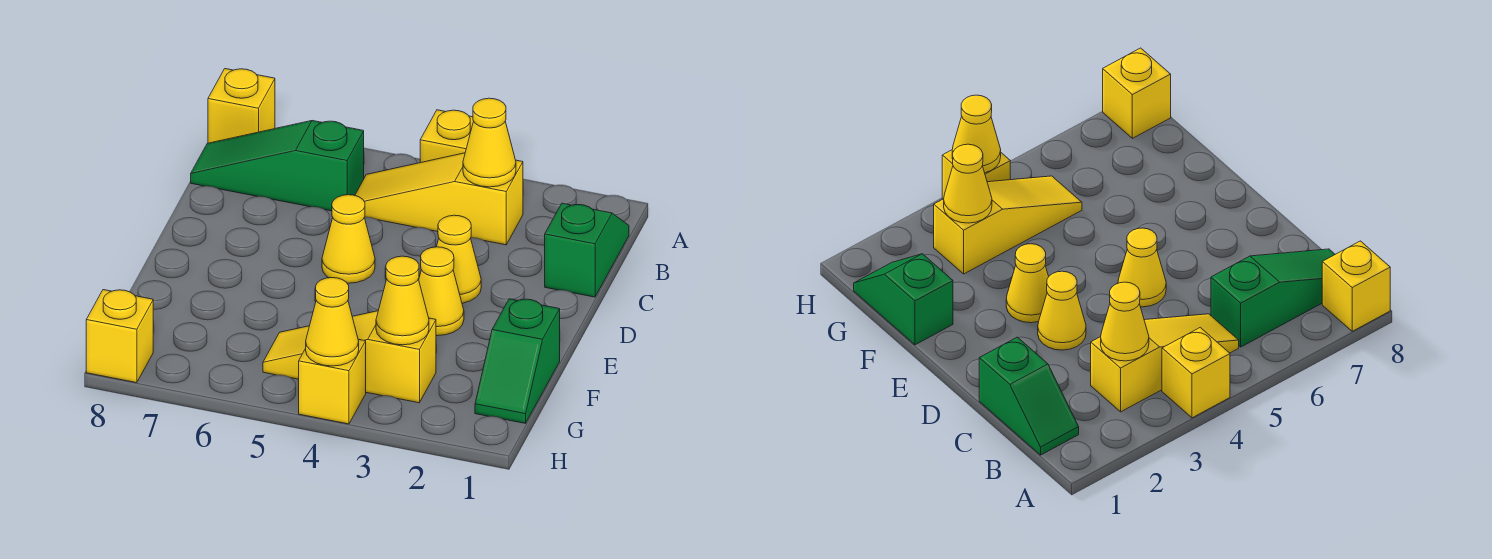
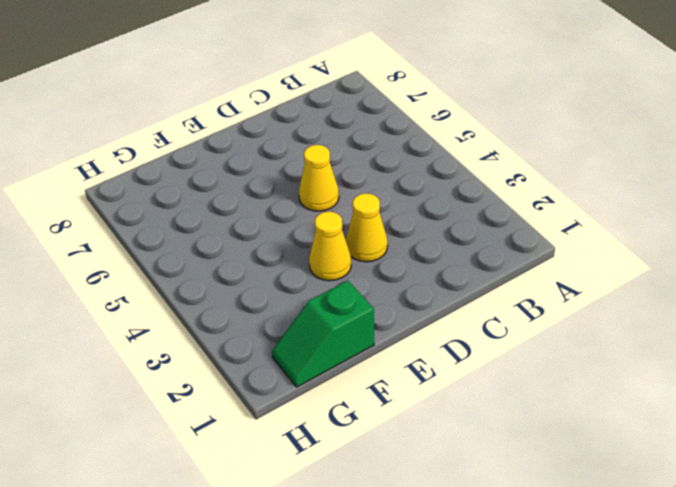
none -> yellow 1x1 brick [420,110,473,163]
none -> yellow 1x1 brick [208,69,275,143]
none -> green 1x2 slope [545,203,629,297]

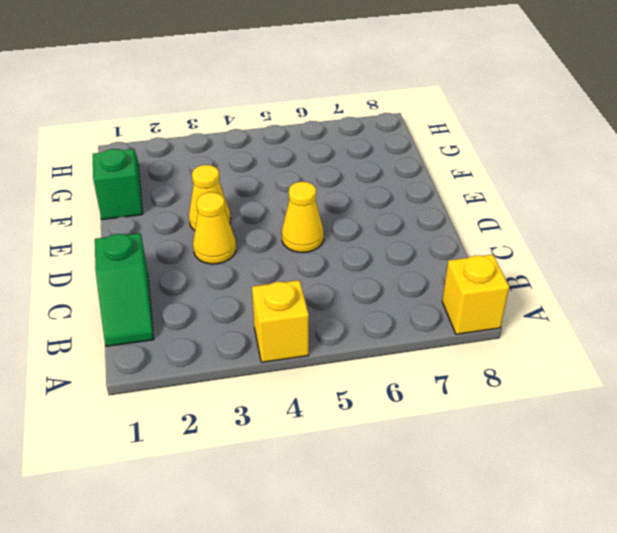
none -> yellow 1x3 slope [355,153,523,245]
none -> green 1x3 slope [191,121,364,211]
none -> yellow 1x3 slope [263,311,436,403]

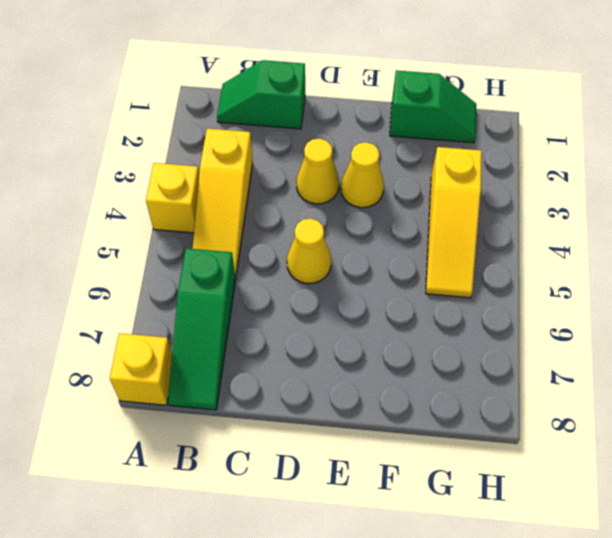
none -> yellow 1x1 brick [299,339,366,424]
none -> yellow 1x1 brick [86,290,153,383]
none -> yellow 1x1 cone [463,98,516,187]

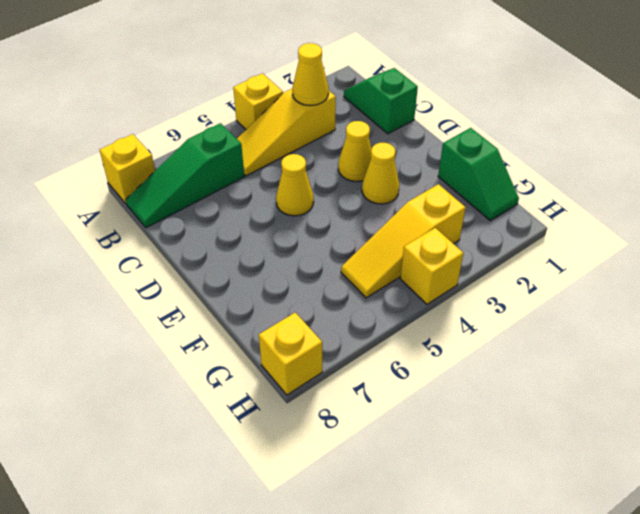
none -> yellow 1x1 cone [376,256,429,345]
none -> yellow 1x1 cone [306,278,359,366]

